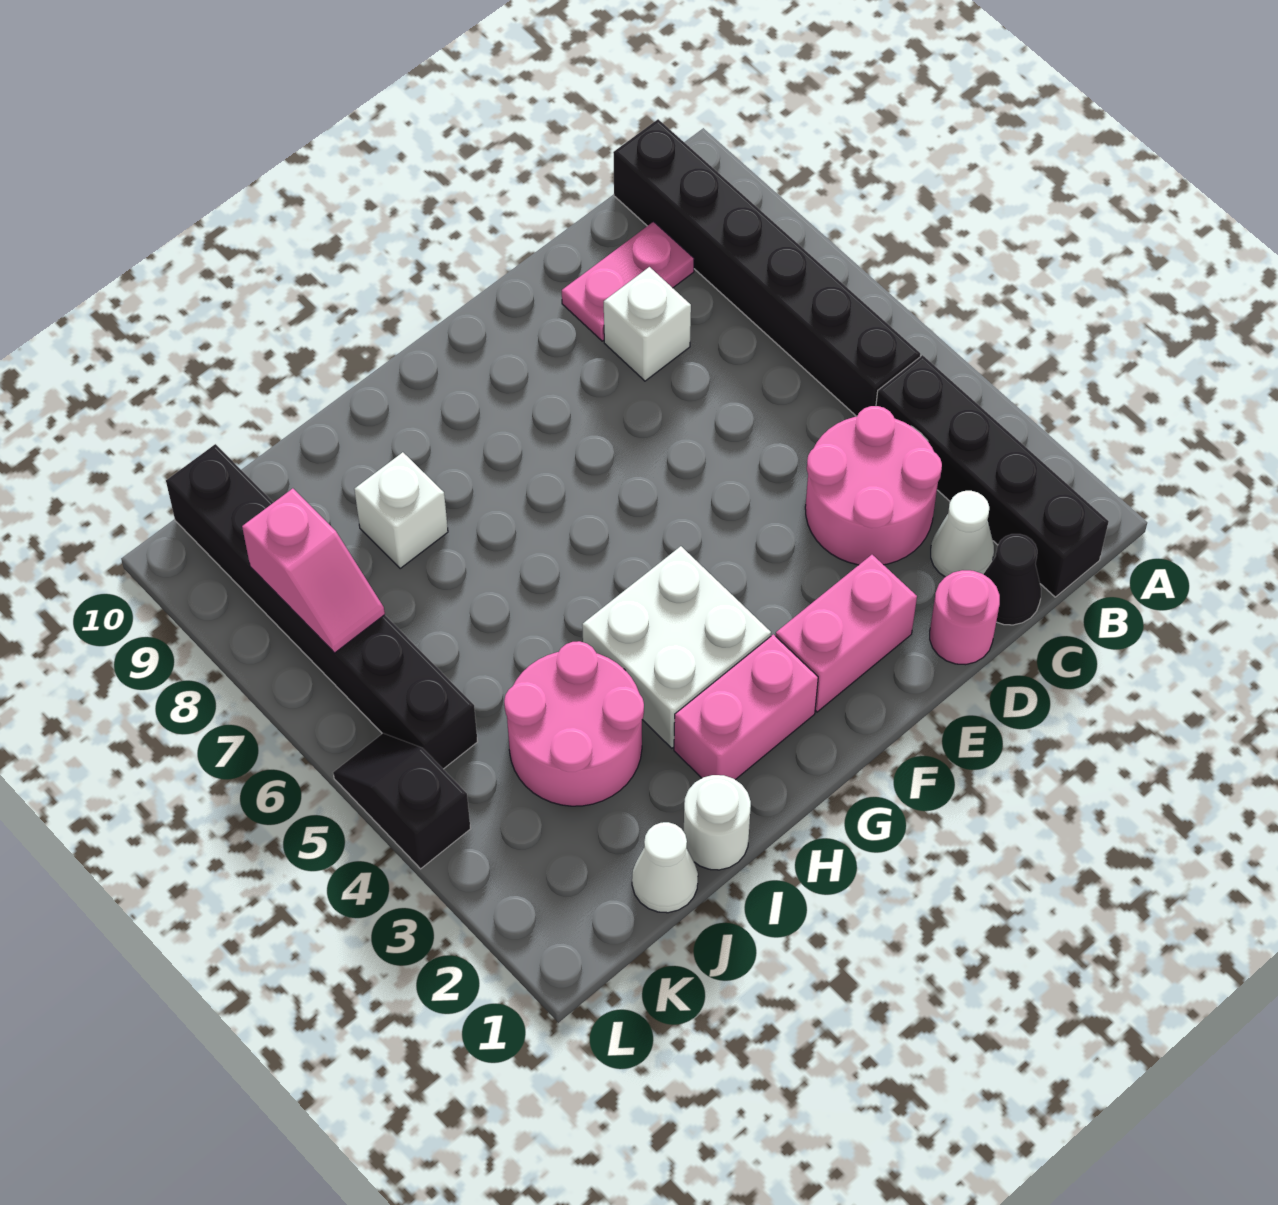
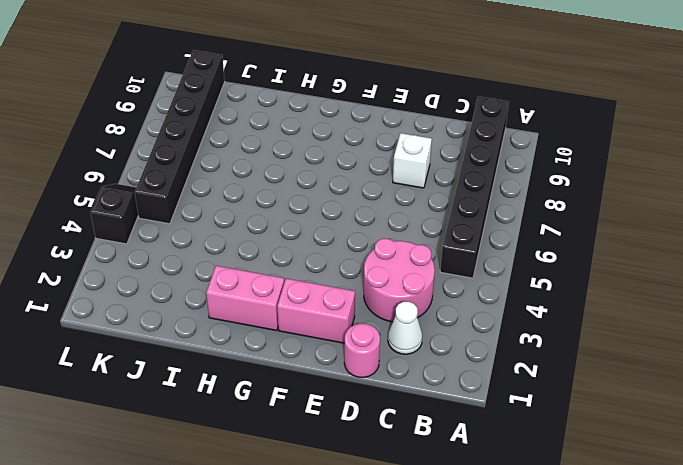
none -> black 1x4 brick [876,355,1109,597]
none -> black 1x1 cone [984,534,1041,625]
none -> pink 1x2 plate [562,222,694,341]

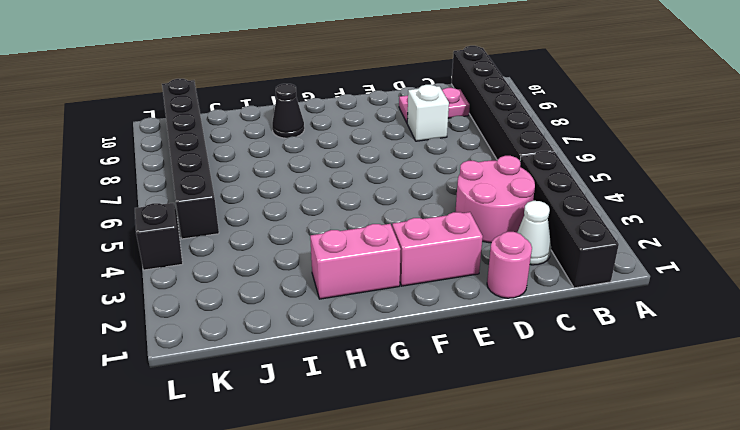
black 1x1 cone [272,84,304,138] -> black 1x1 cone moved to [984,534,1041,625]
none -> white 2x2 brick [582,546,771,748]
none -> white 1x1 round brick [684,775,751,870]
none -> pink 2x2 round brick [504,641,644,806]

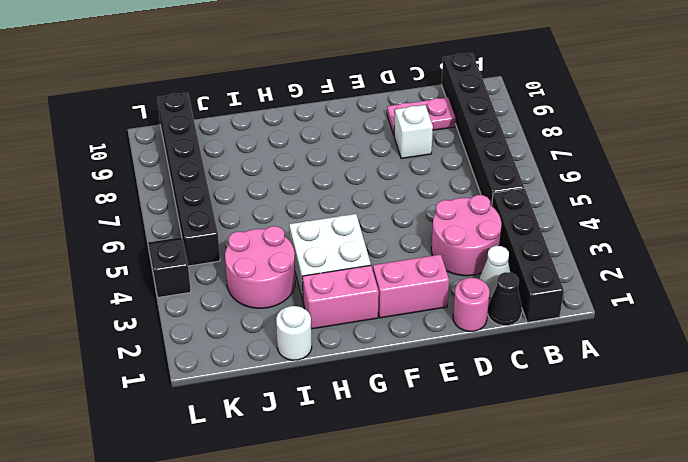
none -> white 1x1 brick [354,452,448,569]
none -> white 1x1 cone [632,822,698,913]
none -> pink 1x2 slope [242,488,385,653]

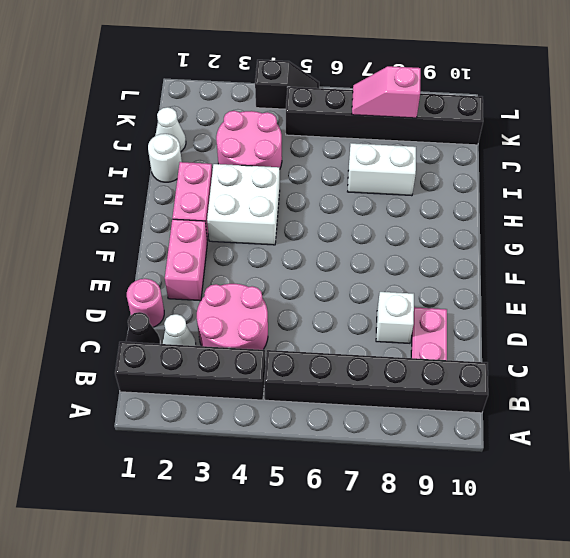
white 1x2 brick [348,143,416,196] -> white 1x1 brick [354,452,448,569]

